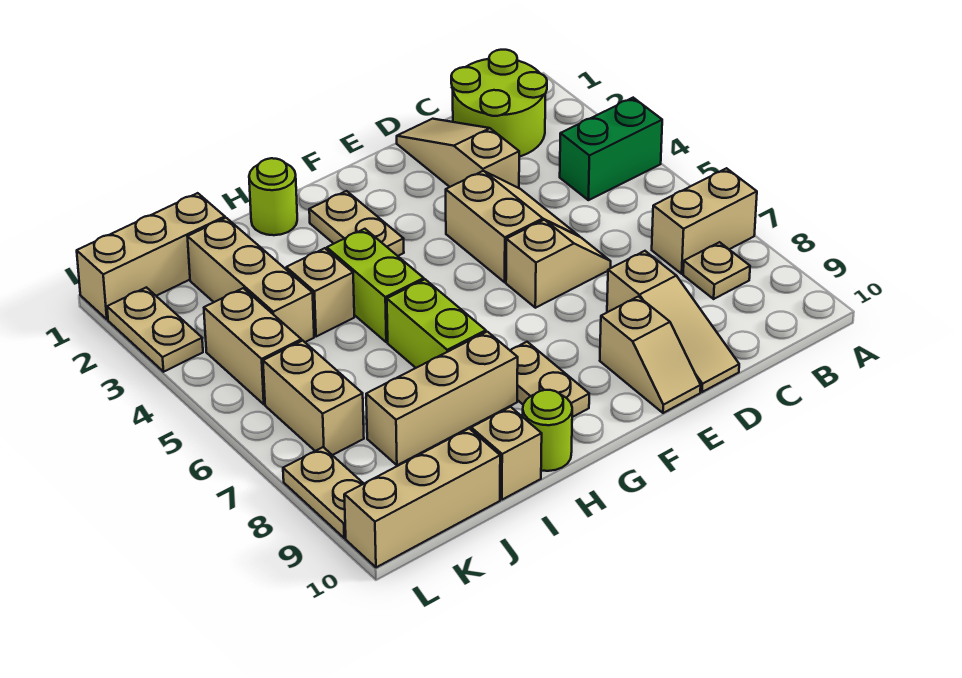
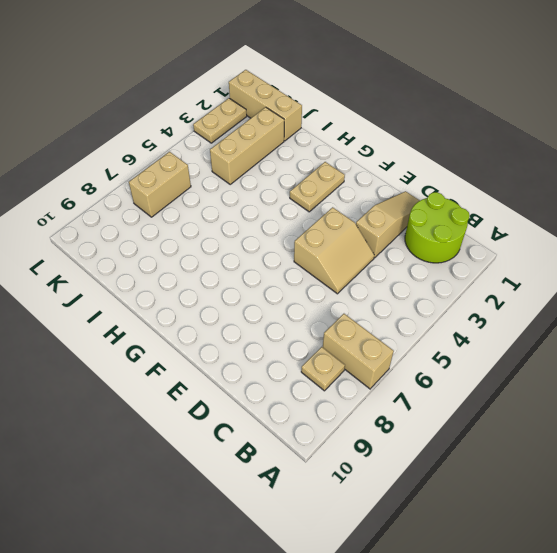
none -> green 1x2 brick [560,98,662,200]
none -> tan 1x2 slope [506,220,611,308]
none -> tan 1x3 slope [607,251,739,392]

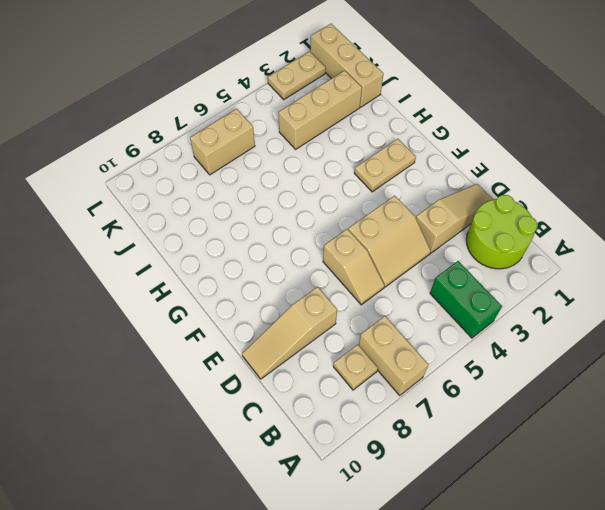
none -> tan 1x2 slope [600,296,701,413]
none -> tan 1x2 plate [510,342,589,417]
none -> lime 1x1 round brick [249,158,297,235]

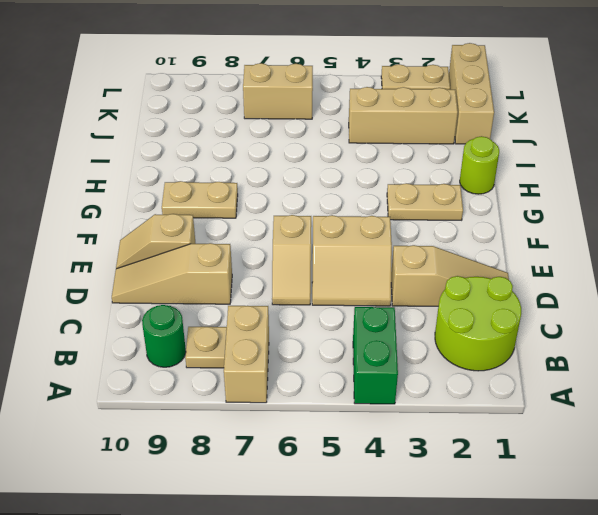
green 1x1 round brick [142,305,186,367] -> none
none -> lime 1x2 brick [327,229,424,342]
none -> lime 1x2 brick [387,279,486,368]
none -> tan 1x3 brick [366,332,518,465]

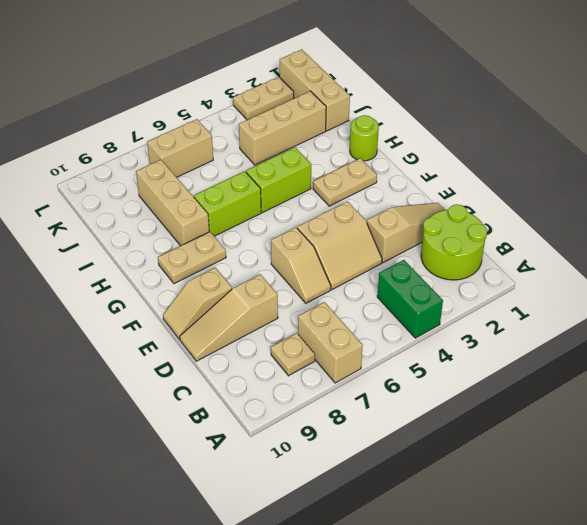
none -> lime 1x1 round brick [523,390,572,471]
none -> tan 1x1 brick [286,248,354,337]
none -> tan 1x1 brick [471,407,542,500]

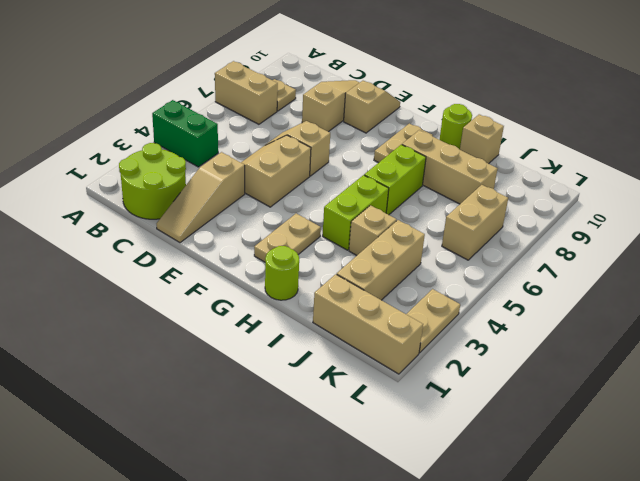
none -> tan 1x3 brick [344,429,500,567]
none -> tan 1x2 brick [204,288,301,404]
none -> tan 1x2 plate [283,447,364,538]

